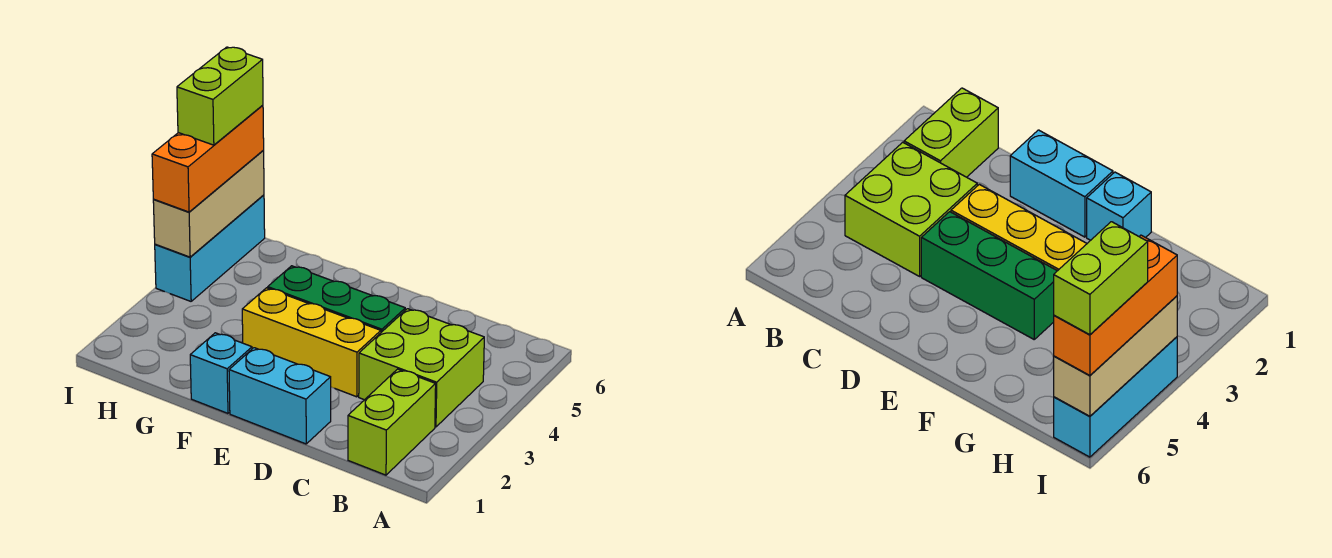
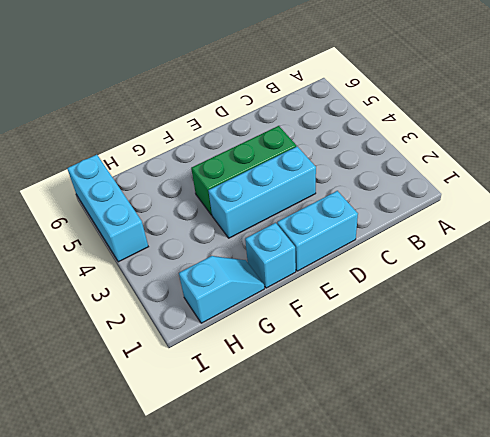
cyan 1x3 brick [208,146,316,238] -> yellow 1x3 brick [242,288,381,397]
cyan 1x2 slope [179,256,264,323] -> none
none -> lime 1x2 brick [348,369,436,475]
none -> lime 2x2 brick [359,309,484,427]

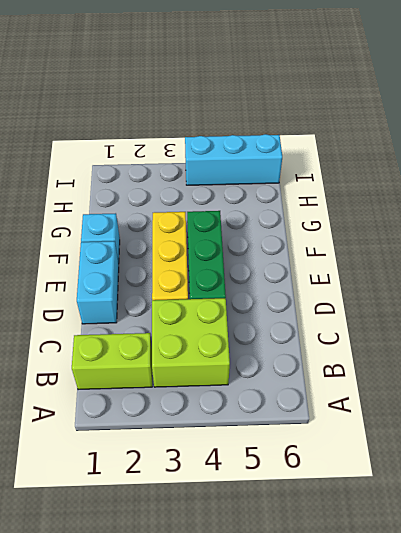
none -> tan 1x3 brick [153,151,264,257]
none -> orange 1x3 brick [152,105,264,212]

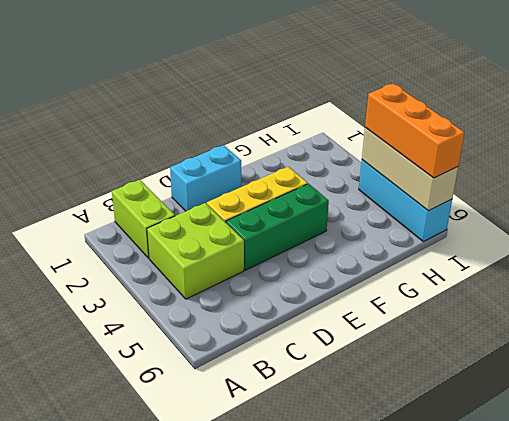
none -> cyan 1x1 brick [190,333,252,413]
none -> lime 1x2 brick [177,47,263,145]

